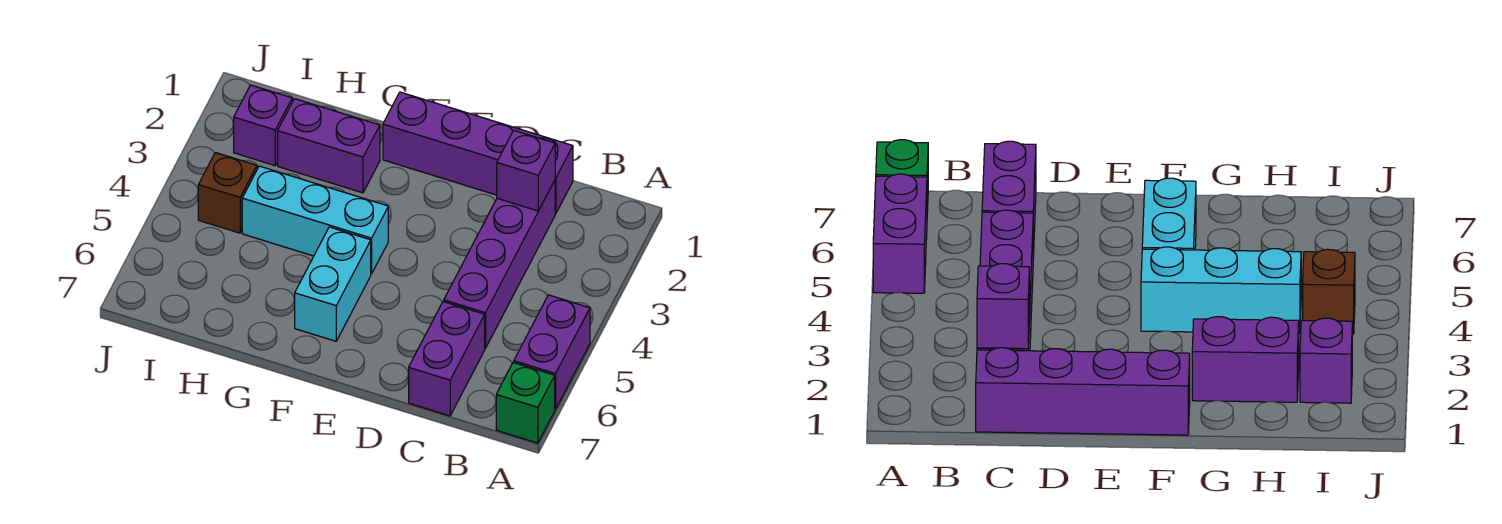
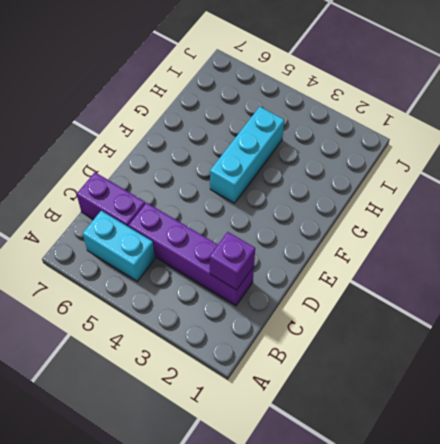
cyan 1x2 brick [83,211,155,281] -> cyan 1x2 brick moved to [295,227,371,341]
none -> purple 1x2 brick [514,295,590,409]
none -> green 1x1 brick [496,362,555,443]

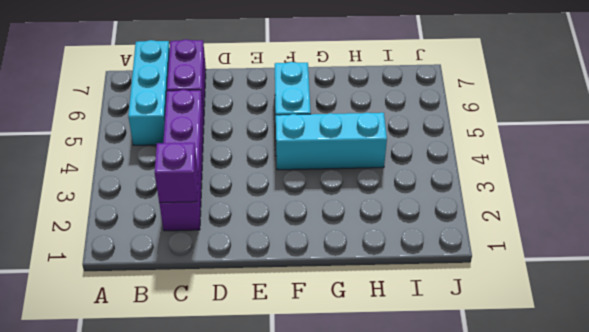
cyan 1x3 brick [128,40,170,145] -> none
none -> purple 1x2 brick [514,295,590,409]
none -> green 1x1 brick [496,362,555,443]

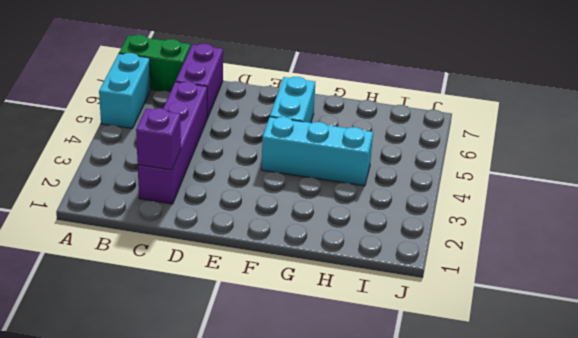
cyan 1x2 brick [99,53,151,128] -> purple 1x2 brick [514,295,590,409]
green 1x2 brick [119,35,191,92] -> green 1x1 brick [496,362,555,443]
none -> purple 1x4 brick [383,92,573,213]
none -> purple 1x2 brick [278,99,380,193]

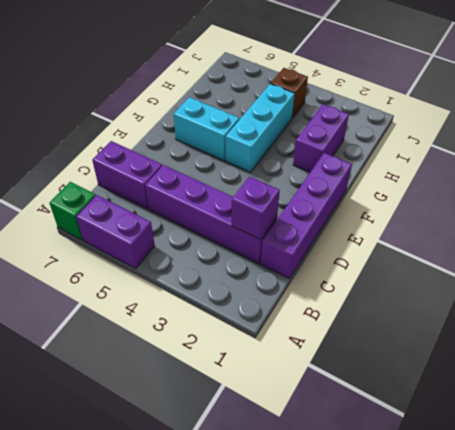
none -> purple 1x1 brick [234,85,292,166]

